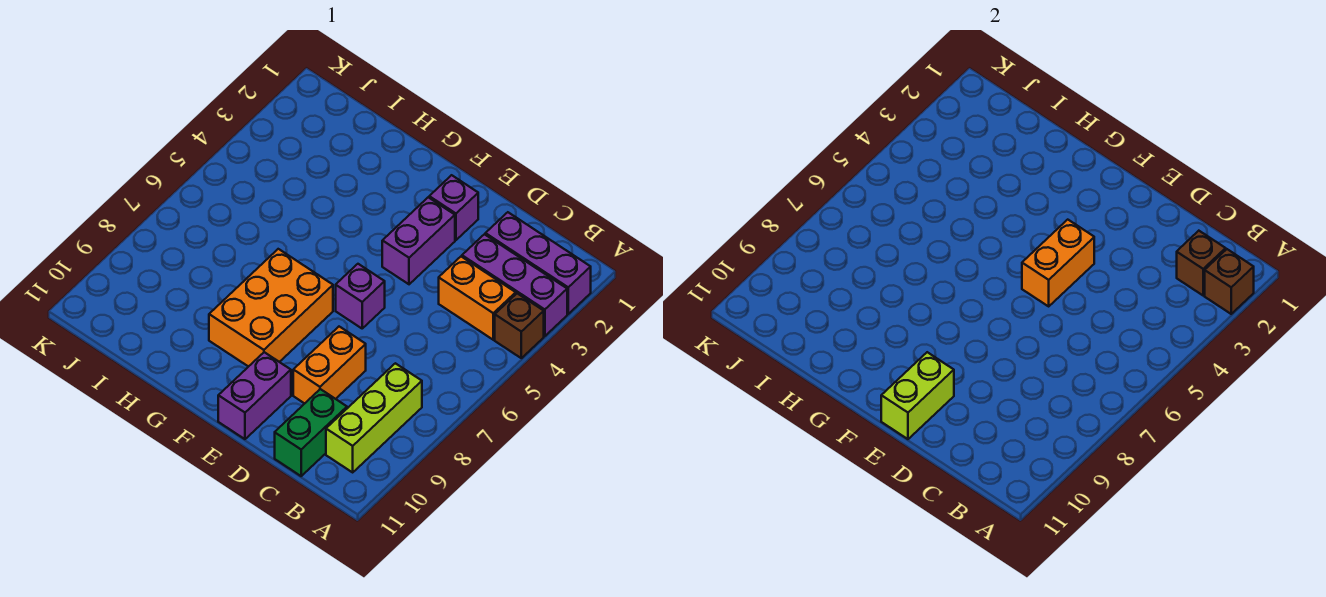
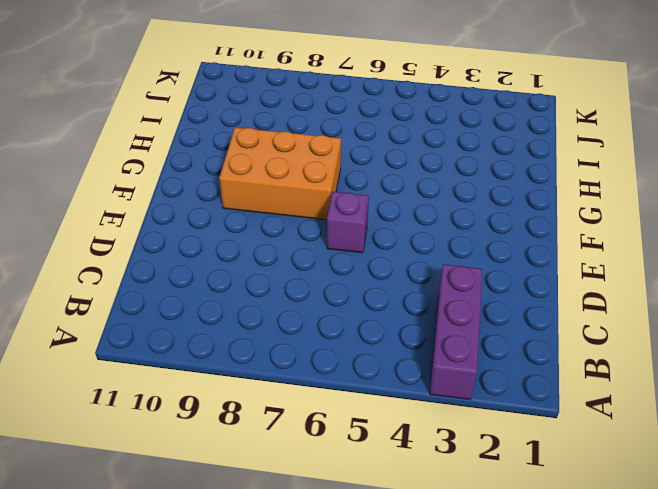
none -> purple 1x3 brick [485,212,591,314]
none -> brown 1x1 brick [495,293,544,358]
none -> orange 1x2 brick [439,257,516,340]

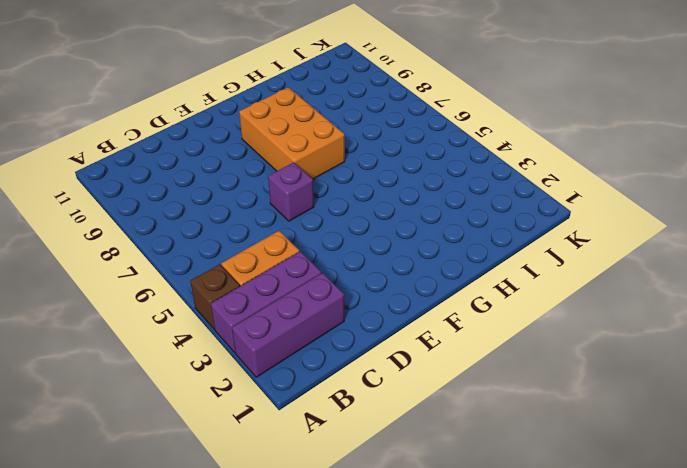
none -> lime 1x3 brick [326,363,422,472]
none -> green 1x2 brick [275,389,347,476]
none -> orange 1x2 brick [293,327,366,404]

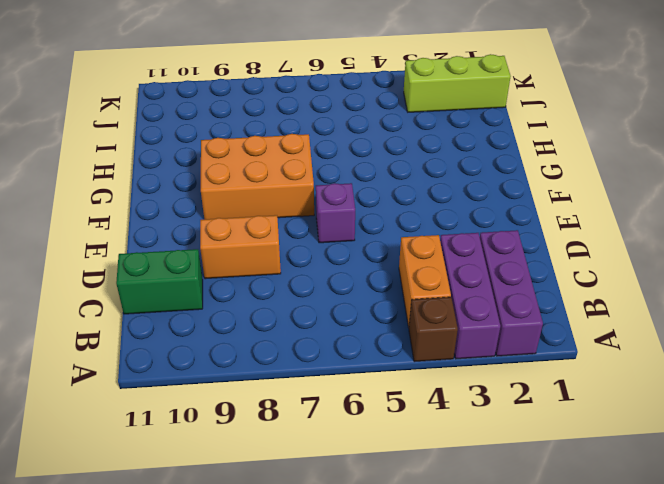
lime 1x3 brick [404,54,511,112] -> lime 1x3 brick moved to [326,363,422,472]
none -> purple 1x1 brick [429,175,478,240]
none -> purple 1x2 brick [382,197,455,284]
none -> purple 1x2 brick [218,352,291,439]

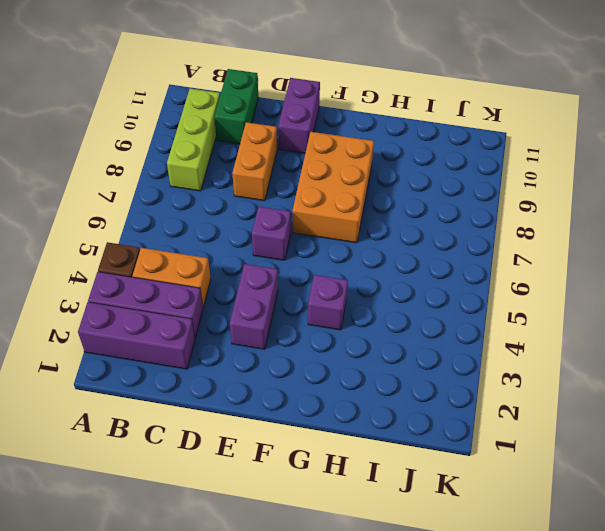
purple 1x1 brick [308,275,348,330] -> purple 1x1 brick moved to [429,175,478,240]
none -> brown 1x1 brick [1205,249,1254,314]
none -> brown 1x1 brick [1177,231,1226,295]
none -> orange 1x2 brick [1022,220,1094,306]

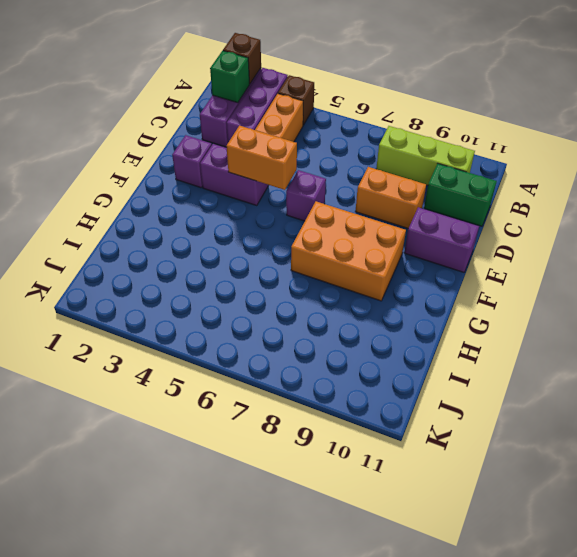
green 1x1 brick [210,51,249,103] -> brown 1x1 brick [1177,231,1226,295]
none -> lime 1x2 brick [881,352,954,439]

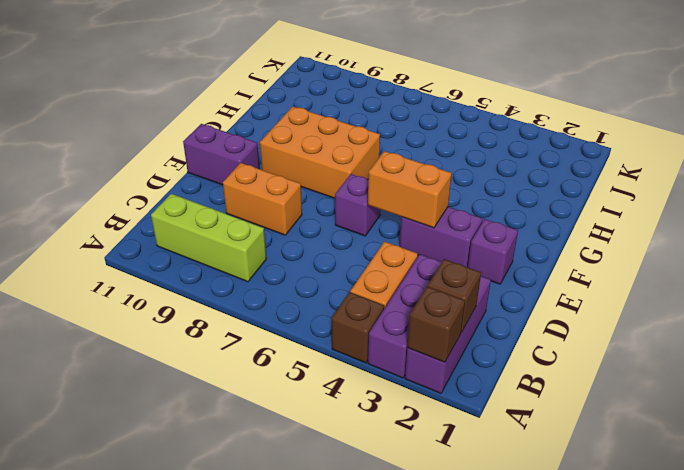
none -> green 1x2 brick [275,389,347,476]
none -> lime 1x2 brick [881,352,954,439]

